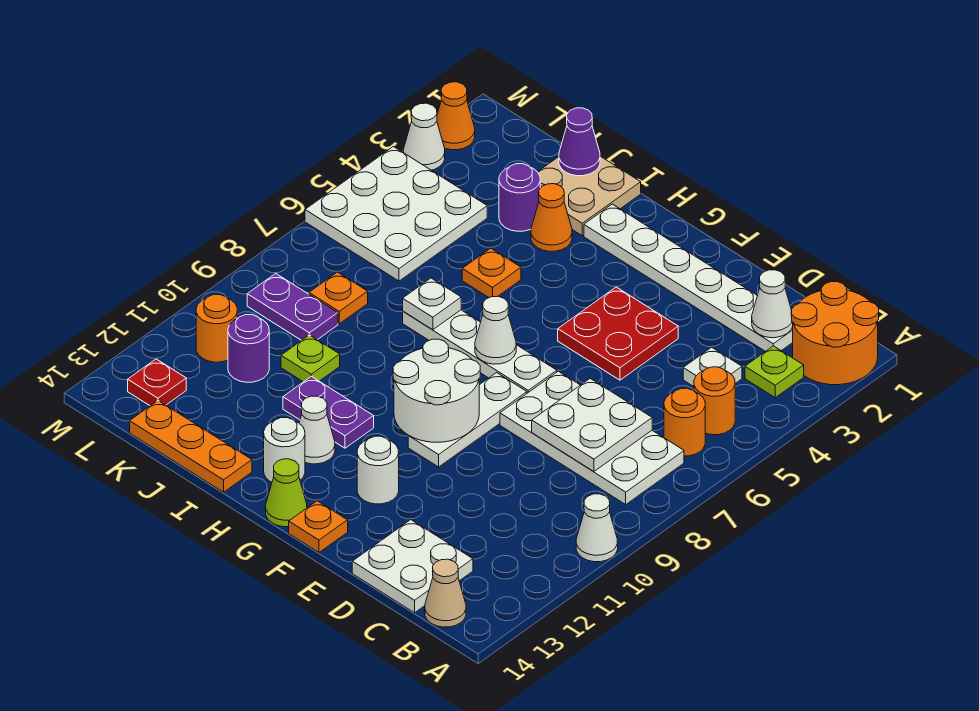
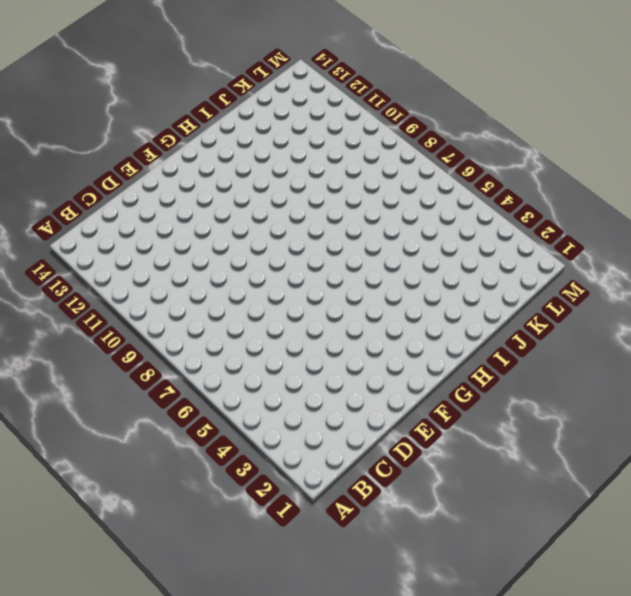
none -> orange 2x2 round brick [791,282,879,385]
none -> white 1x1 cone [576,494,618,562]
none -> lime 1x1 plate [745,346,804,398]
none -> orange 1x1 round brick [694,367,735,435]

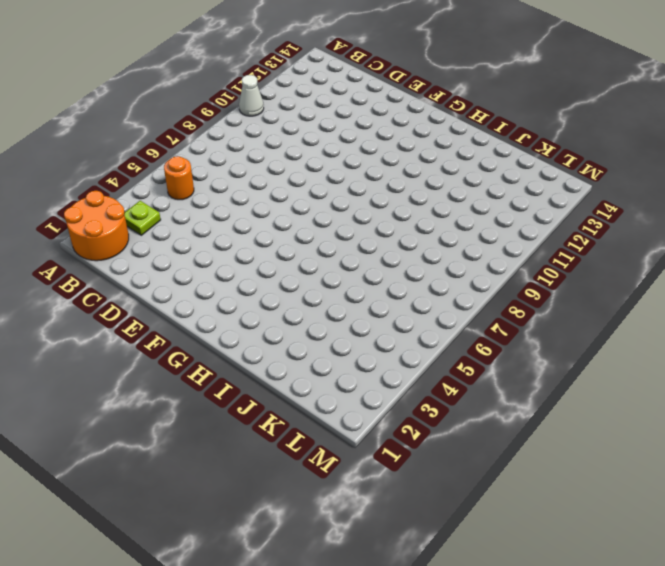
none -> orange 1x1 round brick [664,388,705,456]
none -> white 2x4 plate [500,371,684,504]
none -> tan 1x1 cone [425,559,466,627]
none -> white 1x6 plate [584,204,793,352]

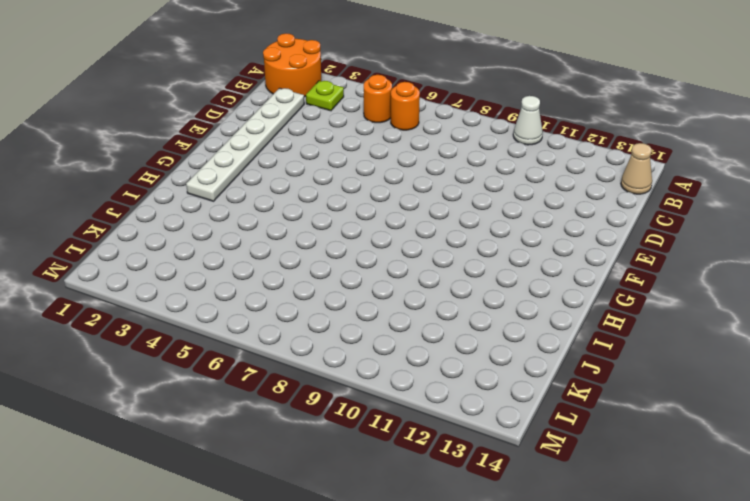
none -> white 2x4 plate [500,371,684,504]
none -> white 1x1 plate [683,347,742,387]
none -> white 2x2 plate [352,520,473,613]
none -> red 2x2 plate [558,287,678,380]

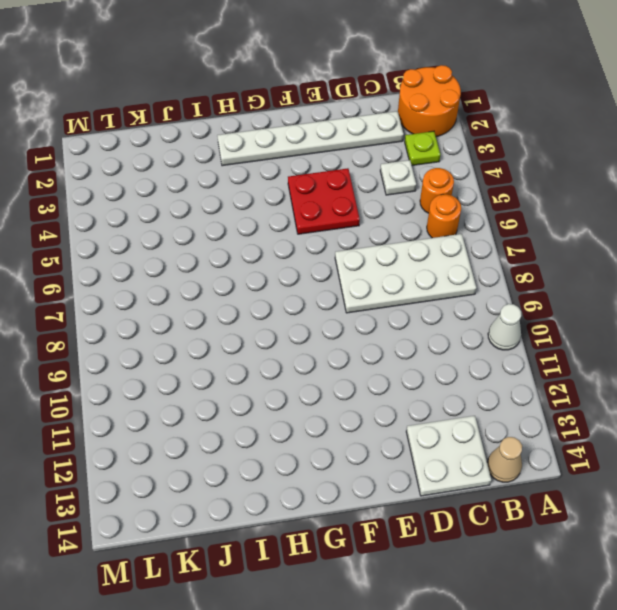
none -> white 1x4 plate [403,310,557,393]
none -> white 1x3 plate [408,373,527,467]
none -> white 1x1 round brick [357,436,399,504]
none -> orange 1x1 plate [289,501,348,552]

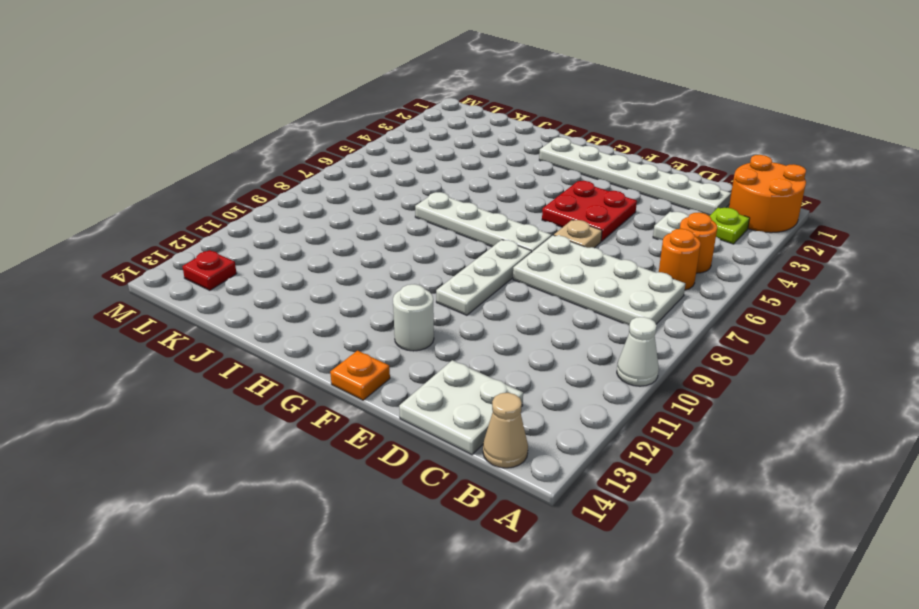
tan 1x1 plate [554,220,602,248] -> none
none -> lime 1x1 cone [266,459,307,527]
none -> purple 1x2 plate [283,376,374,448]
none -> white 1x1 cone [299,396,335,464]
none -> white 1x1 round brick [264,418,305,482]

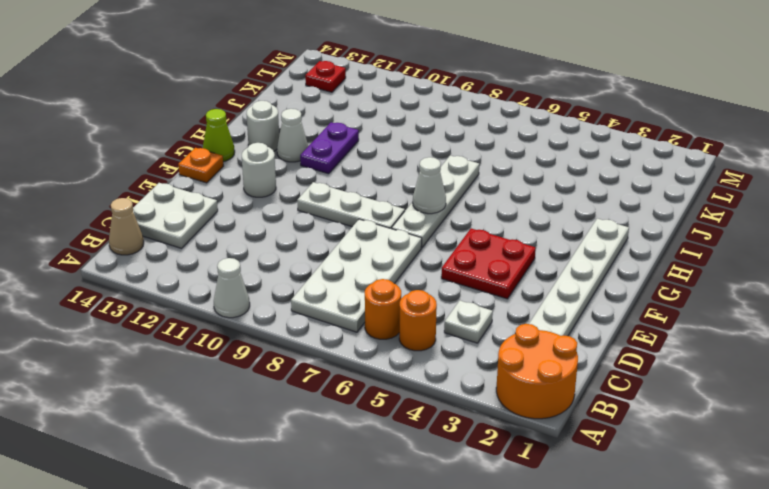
none -> lime 1x1 plate [745,346,804,398]
none -> tan 2x2 plate [538,156,641,236]
none -> orange 1x1 cone [531,184,572,251]
none -> orange 1x1 plate [462,248,521,298]

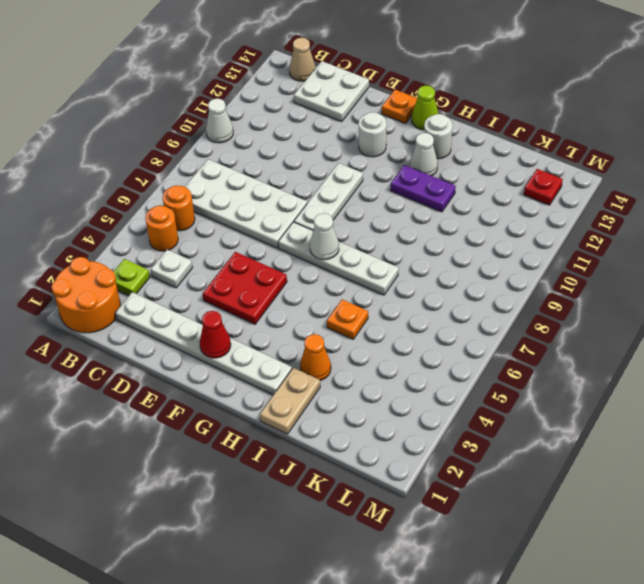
red 1x1 cone [200,311,231,358] -> none
tan 1x2 plate [260,368,320,434] -> tan 2x2 plate [538,156,641,236]
none -> orange 1x3 plate [130,401,252,492]
none -> purple 1x1 round brick [499,164,540,231]
none -> lime 1x1 plate [281,335,340,382]
none -> white 3x3 plate [305,147,487,281]

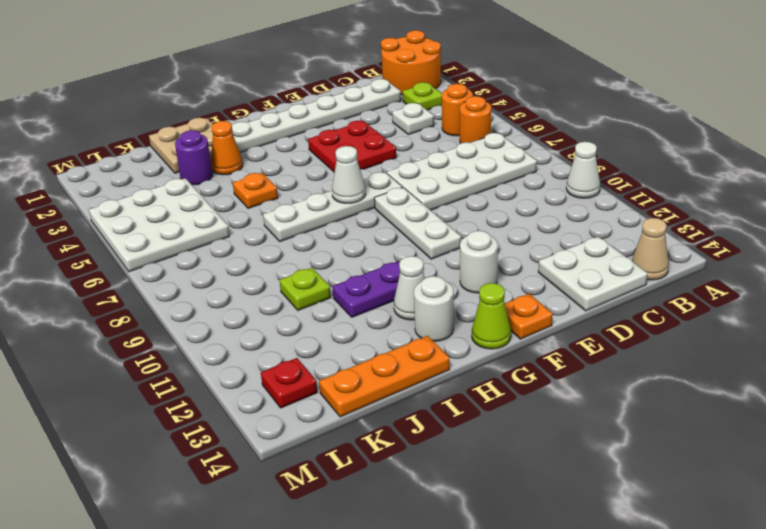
none -> orange 1x1 plate [309,272,368,324]
none -> purple 1x2 plate [247,274,338,340]
none -> purple 1x1 round brick [228,315,269,382]
none -> orange 1x1 round brick [196,295,237,362]

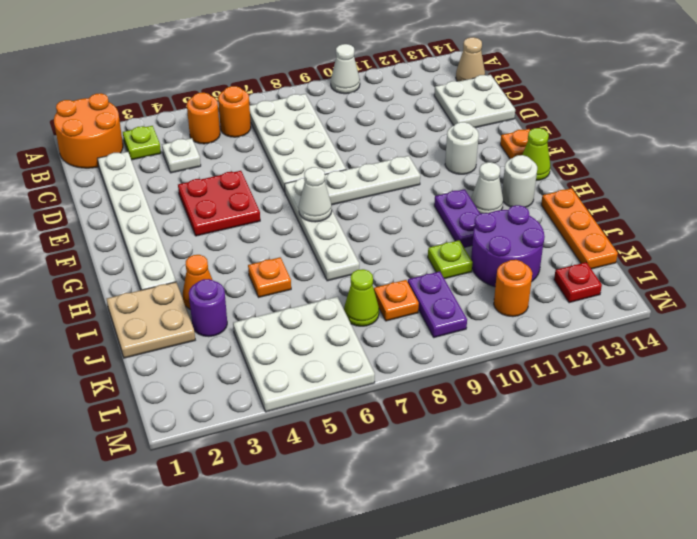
purple 2x2 round brick [471,205,545,287] -> purple 1x1 round brick [228,315,269,382]
lime 1x1 cone [344,269,379,326] -> none
none -> orange 1x1 cone [437,82,475,150]
none -> white 1x1 cone [404,103,445,170]
none -> white 1x1 cone [752,270,793,338]
none -> white 2x2 plate [532,379,652,471]

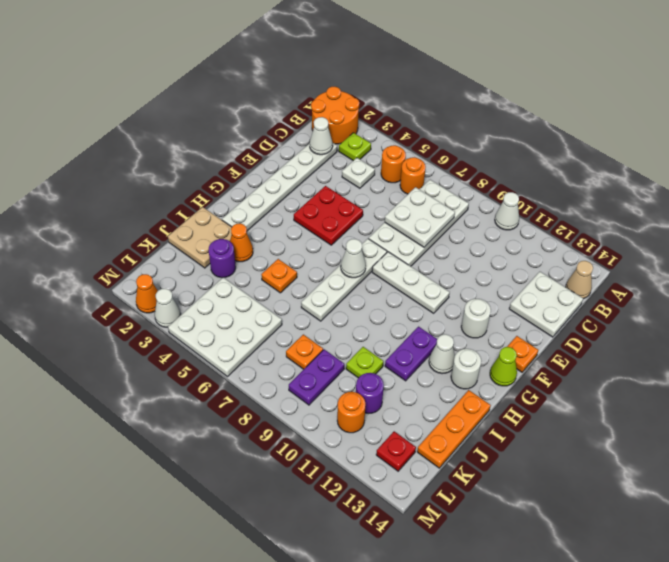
none -> white 2x2 round brick [393,339,480,442]
none -> white 1x1 plate [403,278,461,330]
none -> purple 1x1 cone [559,108,600,176]

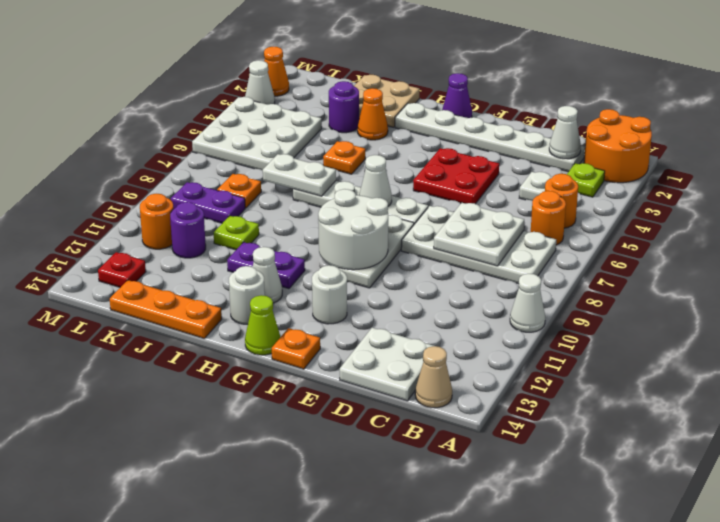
purple 1x1 cone [442,73,472,118] -> purple 1x1 cone moved to [559,108,600,176]
white 1x2 plate [263,154,336,196] -> white 1x1 plate [403,278,461,330]

